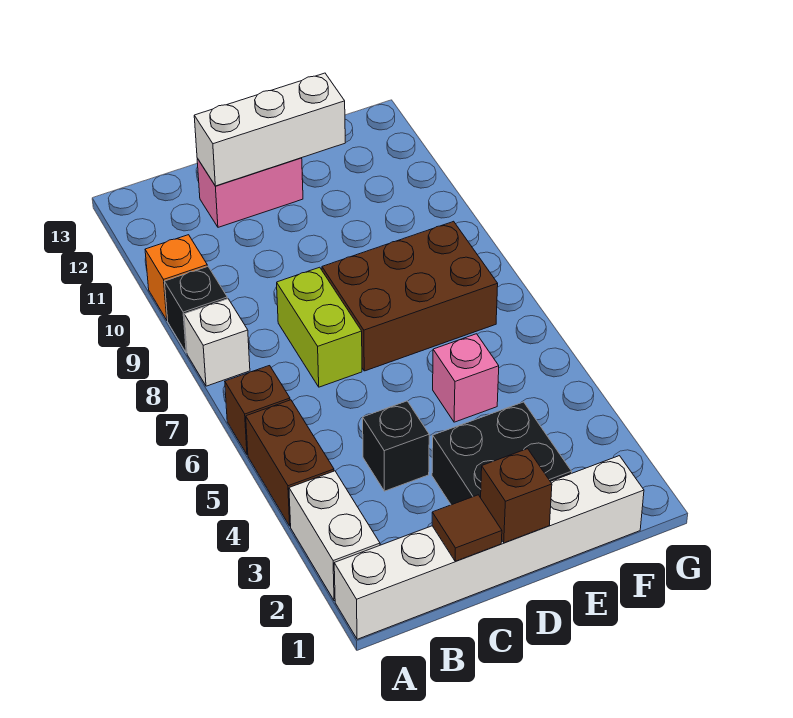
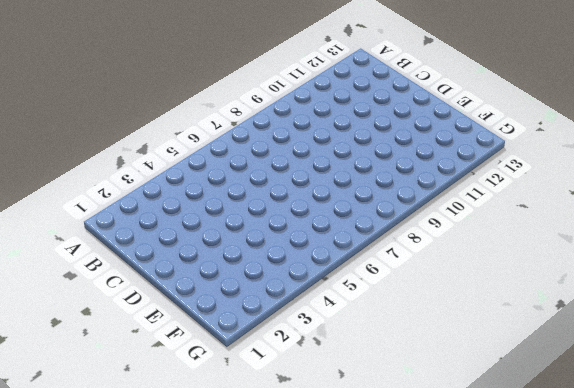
none -> white 1x6 brick [334,456,644,639]
none -> white 1x2 brick [289,471,380,601]
none -> brown 1x2 brick [246,400,334,526]

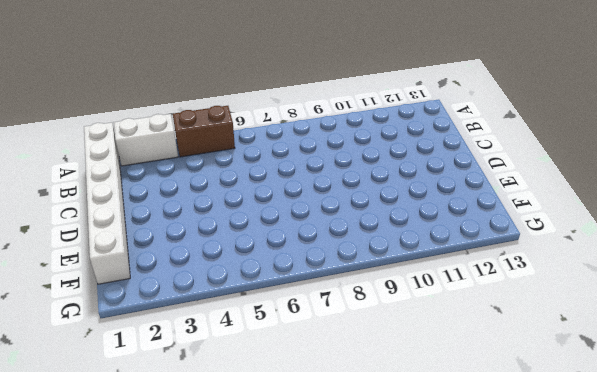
none -> brown 1x1 brick [225,366,290,455]
none -> white 1x1 brick [184,299,250,386]
none -> black 1x1 brick [164,266,227,353]

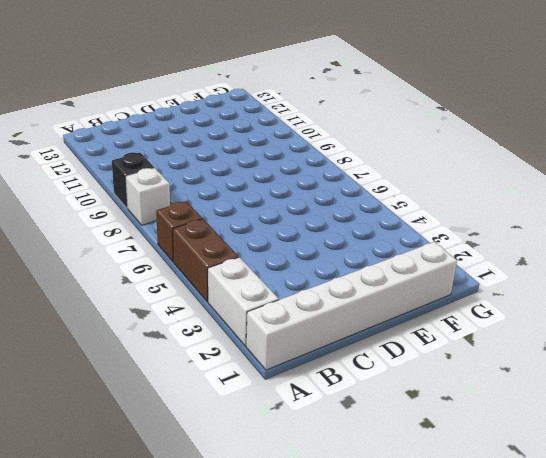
none -> orange 1x1 brick [145,235,207,320]
none -> black 1x1 brick [363,401,429,491]
none -> lime 1x2 brick [277,267,362,387]

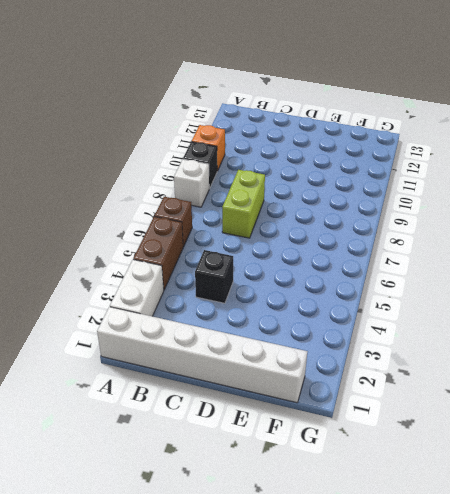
none -> pink 1x2 brick [197,158,303,227]
none -> black 2x2 brick [432,402,572,505]
none -> brown 2x3 brick [322,221,498,371]

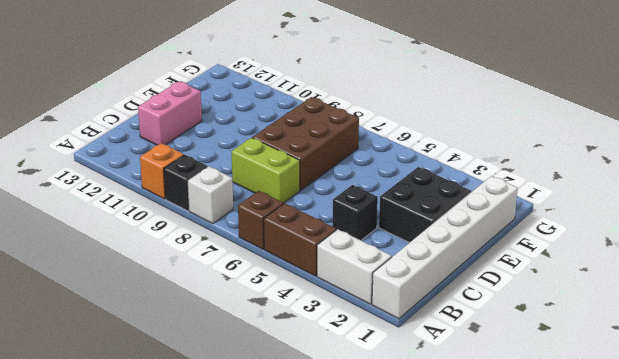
none -> pink 1x1 brick [433,334,499,422]
none -> brown 1x1 tile [432,495,502,561]
none -> white 1x3 brick [194,73,345,186]

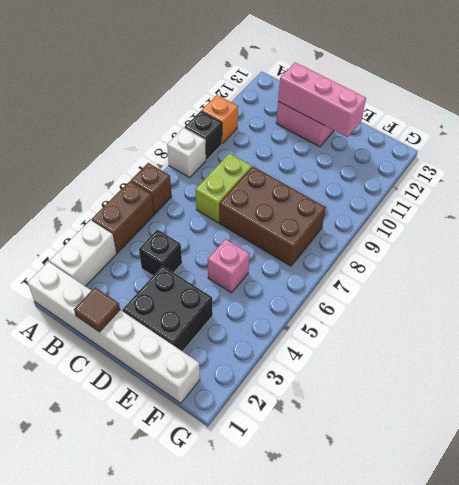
pink 1x3 brick [278,63,366,137] -> white 1x3 brick [194,73,345,186]
none -> brown 1x1 brick [481,449,552,543]

